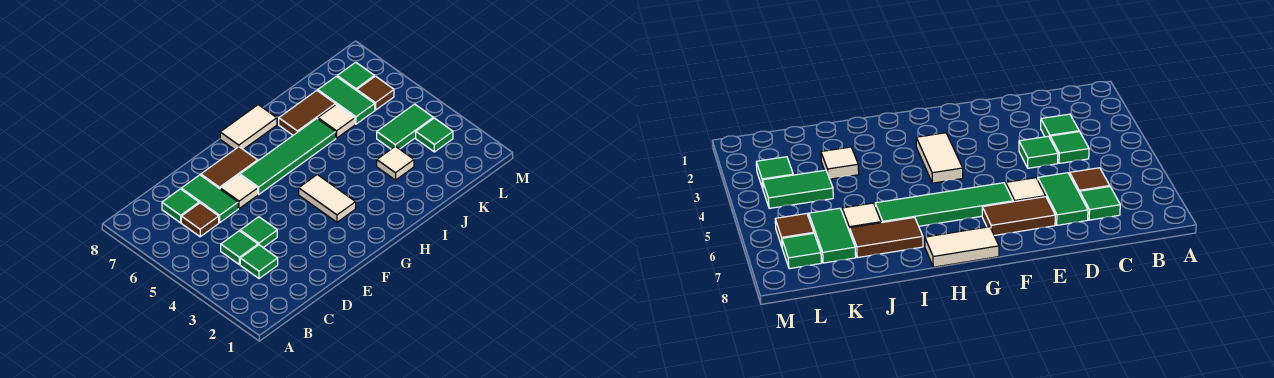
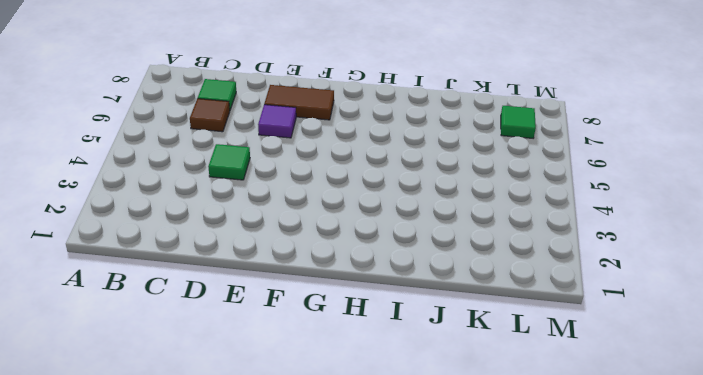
purple 1x1 tile [258,105,296,138] -> white 1x1 tile [220,175,258,209]
none -> green 1x1 tile [240,245,278,279]
none -> green 1x1 tile [221,231,258,265]
none -> green 1x2 tile [181,175,238,222]

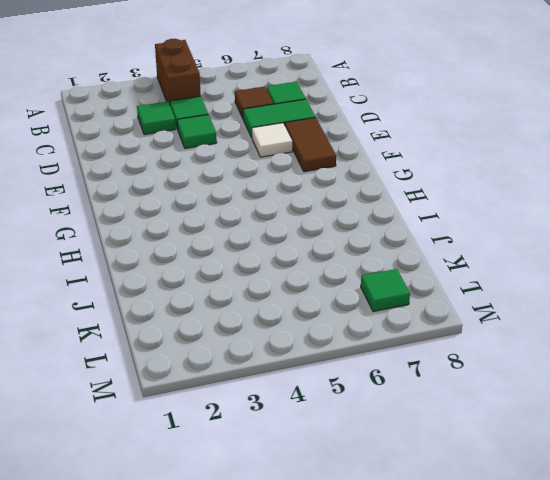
brown 1x2 brick [155,39,201,104] -> none
none -> green 1x4 tile [240,119,336,194]
none -> white 1x2 tile [299,175,356,222]
none -> white 1x2 tile [220,105,277,150]

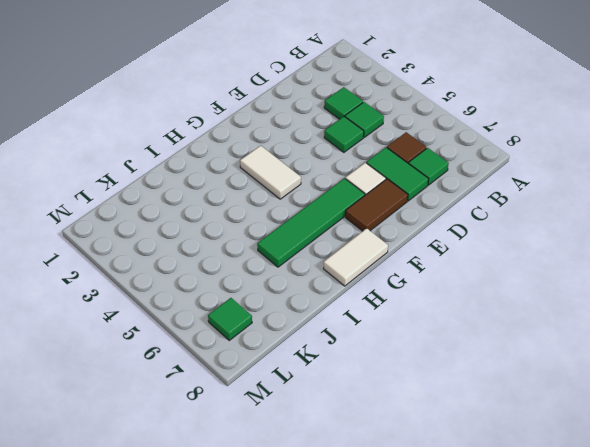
none -> brown 1x2 tile [279,91,336,135]
none -> white 1x1 tile [377,146,414,180]
none -> white 1x1 tile [318,104,355,138]

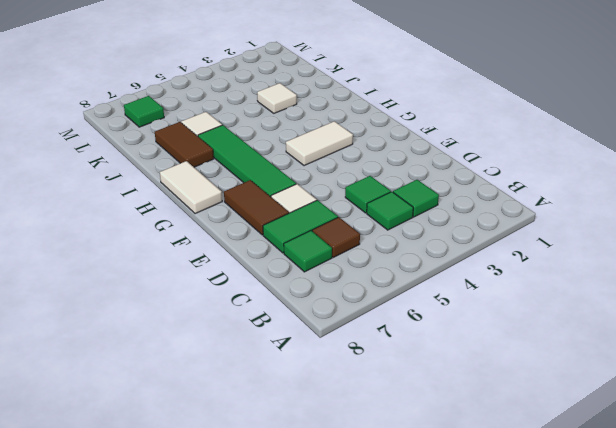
none -> green 1x2 tile [377,104,433,149]
none -> green 1x2 tile [318,76,375,124]
none -> green 1x1 tile [416,118,453,152]

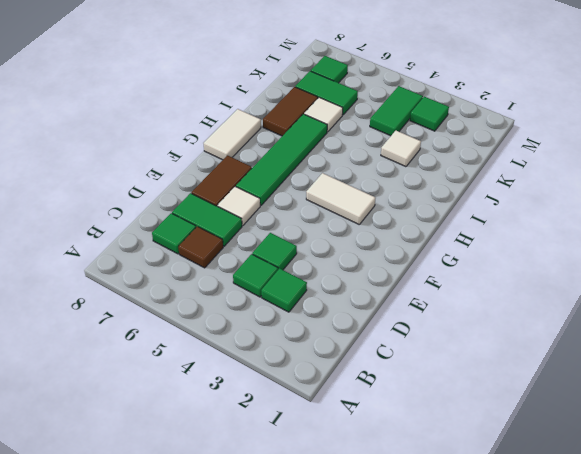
none -> brown 1x1 tile [357,76,394,110]

